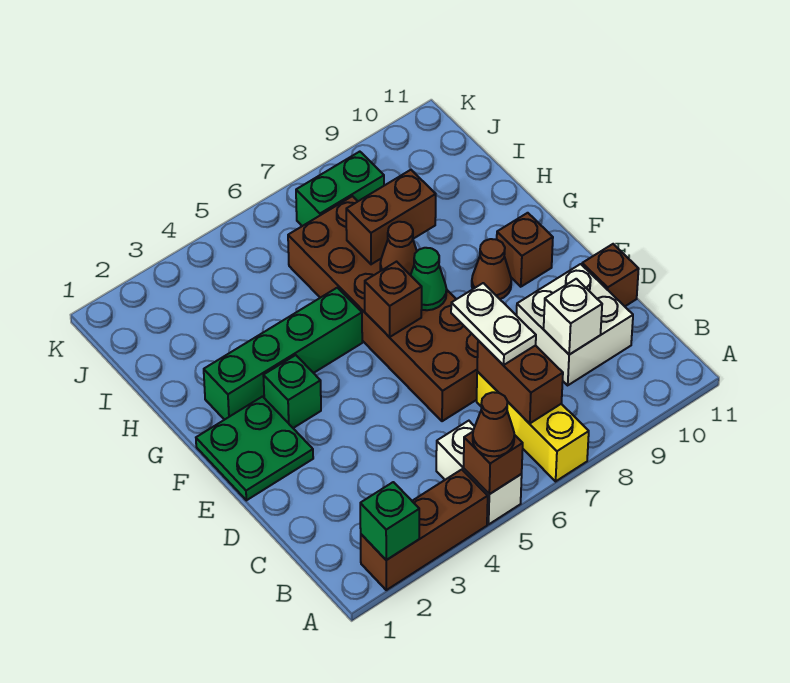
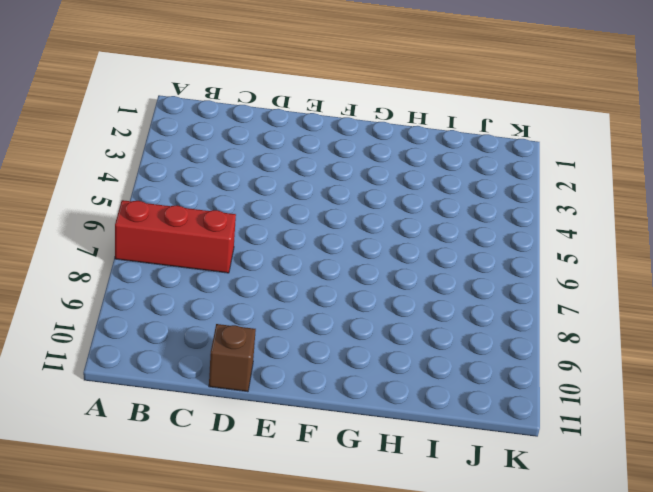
red 1x3 brick [115,200,236,273] -> yellow 1x3 brick [477,372,589,481]
none -> brown 1x3 brick [361,470,488,590]
none -> white 1x2 brick [436,421,522,524]
none -> white 2x2 brick [516,264,633,385]

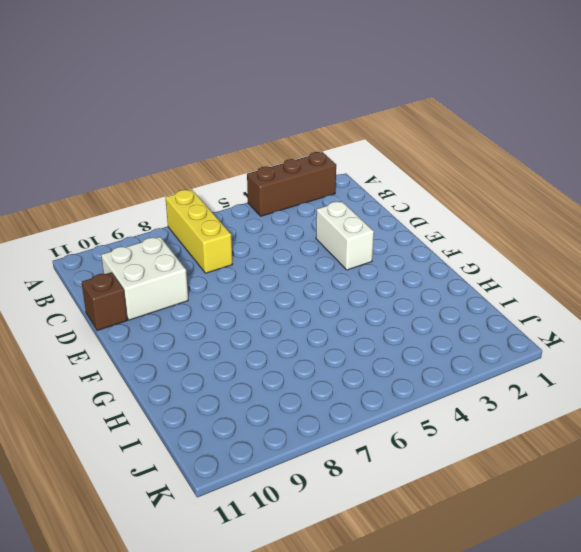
white 1x2 brick [316,201,374,270] -> white 1x2 brick moved to [436,421,522,524]
none -> brown 2x6 brick [288,196,478,421]
none -> green 2x2 plate [196,397,313,500]
none -> green 1x1 brick [263,355,321,428]

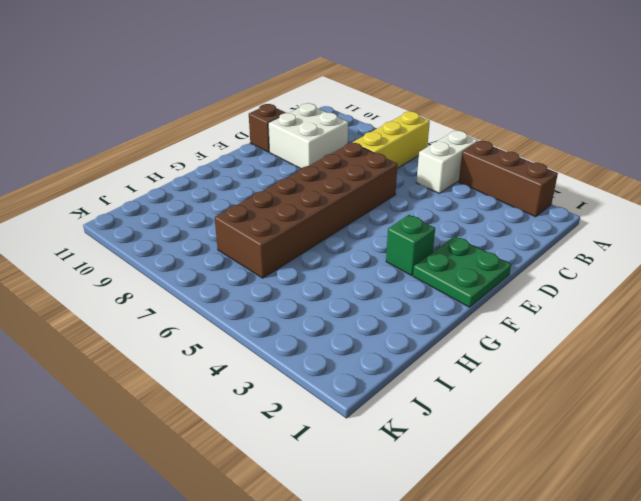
none -> brown 1x1 cone [472,239,511,299]
none -> brown 1x1 brick [497,213,553,287]
none -> green 1x4 brick [204,288,362,420]

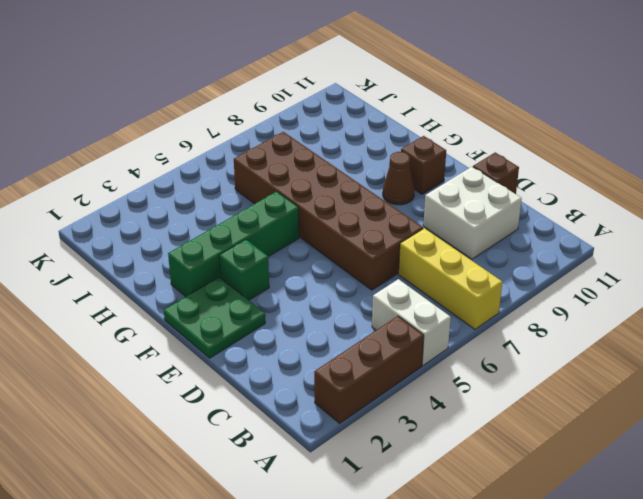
none -> green 1x2 brick [296,152,384,226]
none -> green 1x1 brick [360,482,419,560]
none -> brown 1x1 brick [464,432,523,494]

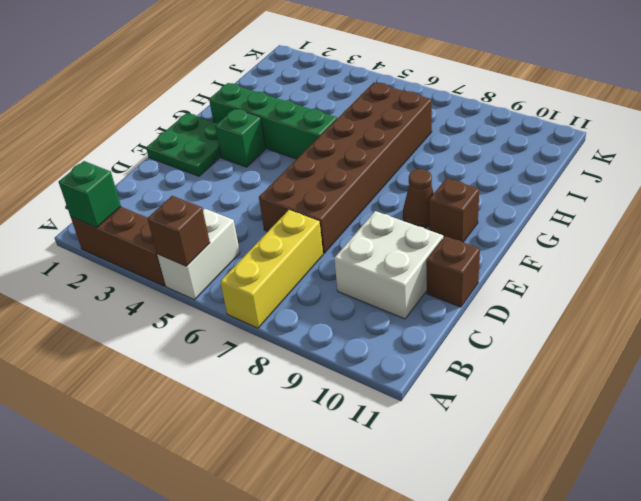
none -> green 1x2 brick [296,152,384,226]
none -> brown 1x2 brick [477,340,563,424]
none -> white 1x1 brick [544,279,602,355]

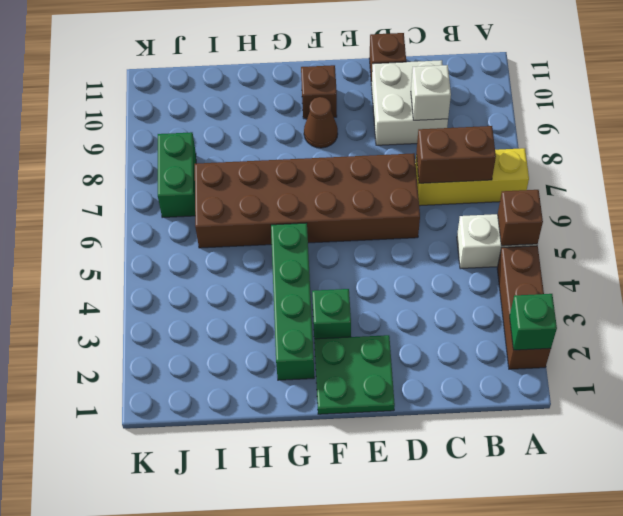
none -> brown 1x1 brick [365,262,422,337]
none -> green 1x1 cone [411,248,447,310]
none -> brown 1x1 cone [380,222,417,275]

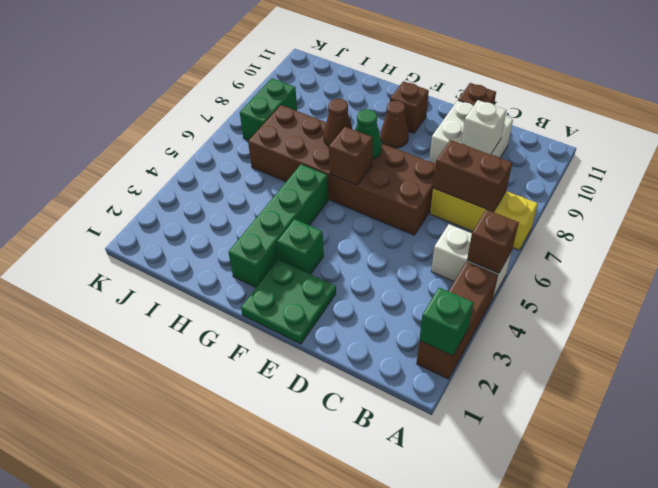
none -> brown 1x2 brick [346,170,436,264]
none -> brown 1x1 cone [473,392,514,456]
none -> white 1x2 plate [451,283,536,365]

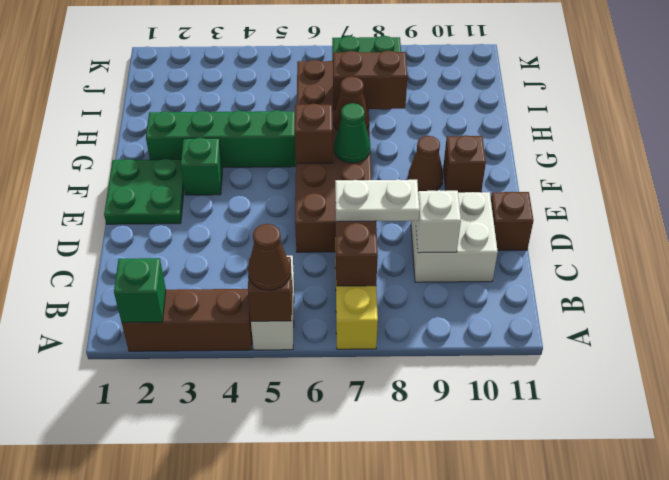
white 1x2 plate [335,179,420,222] -> white 1x2 plate turned to [451,283,536,365]

